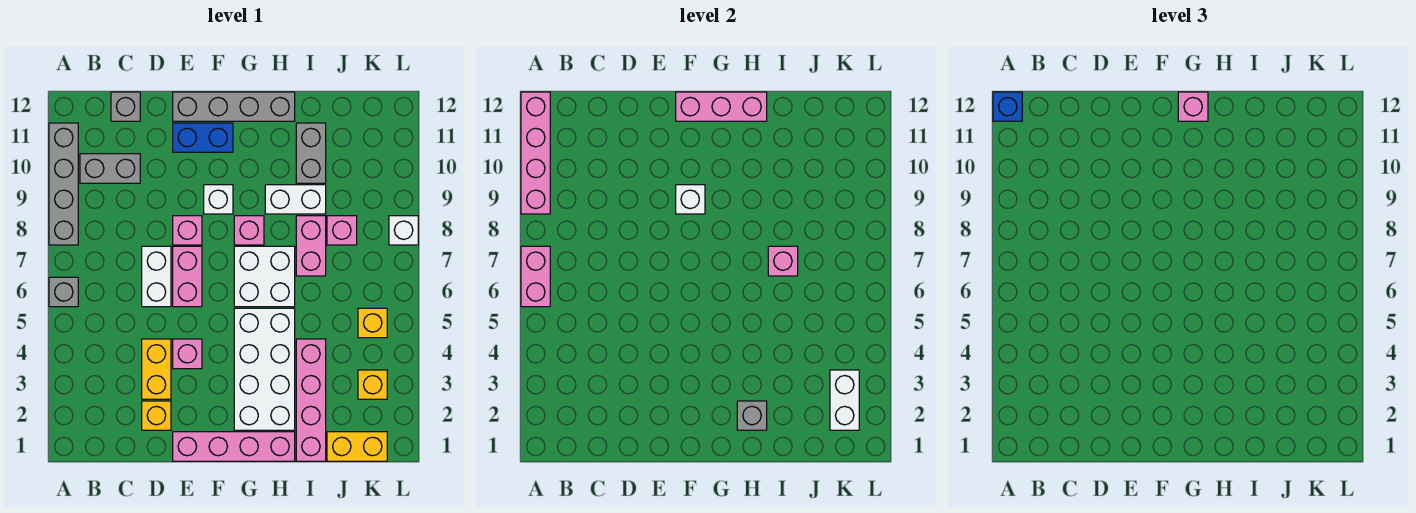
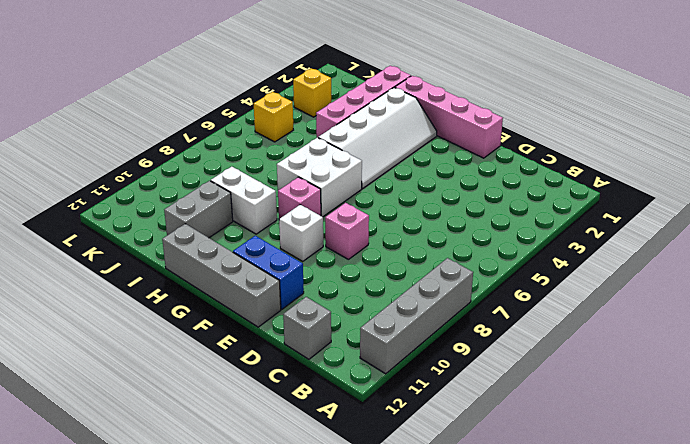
white 2x4 slope [318,88,437,189] -> white 2x4 brick [234,308,295,430]
none -> grey 1x1 brick [49,277,78,307]
none -> grey 1x2 brick [80,154,140,183]
none -> yellow 1x1 brick [142,401,171,430]
none -> yellow 1x2 brick [142,339,171,399]

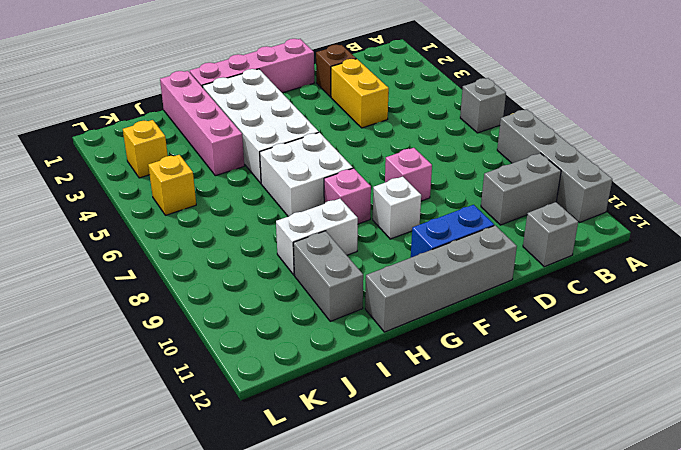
brown 1x1 brick [316,45,356,97] -> yellow 1x1 brick [142,401,171,430]
none -> white 1x2 brick [142,246,171,307]
none -> pink 1x1 brick [173,339,202,369]
none -> pink 1x2 brick [173,246,202,307]
none -> pink 1x2 brick [296,216,326,276]

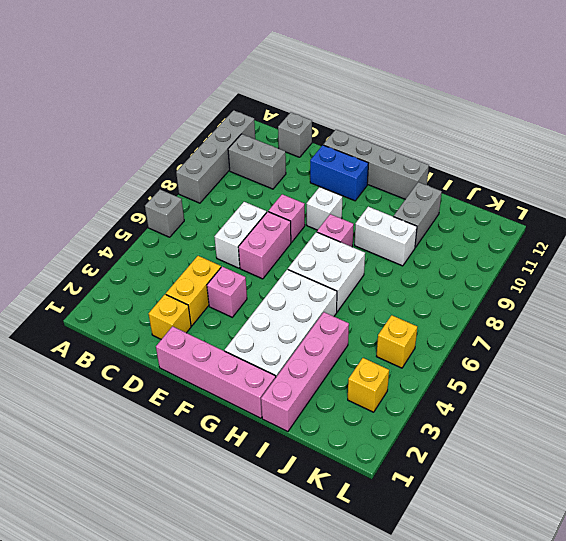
none -> pink 1x2 brick [296,216,326,276]
none -> yellow 1x2 brick [327,432,387,461]
none -> pink 1x1 brick [327,216,357,245]
none -> white 1x1 brick [389,216,418,245]

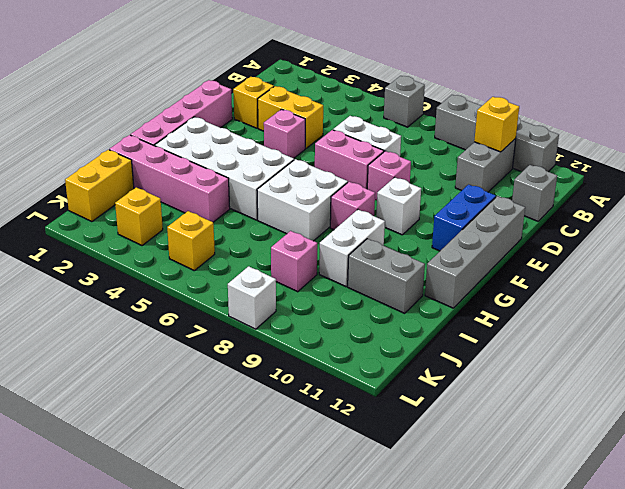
yellow 1x1 brick [474,97,519,152] -> none
none -> pink 1x2 brick [296,216,326,276]
none -> pink 1x2 brick [521,246,550,307]
none -> pink 1x4 brick [521,92,550,214]
none -> white 1x1 brick [676,185,705,214]

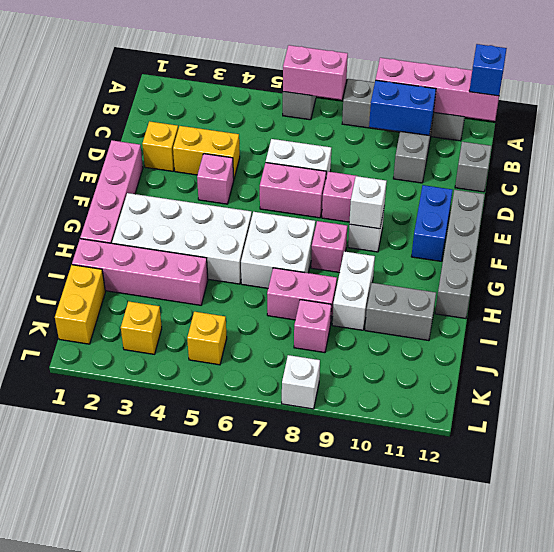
blue 1x2 brick [369,80,436,135] -> none
none -> pink 1x3 brick [676,92,767,121]
none -> grey 1x1 brick [737,401,767,430]
none -> pink 1x1 brick [768,246,798,276]
none -> white 1x2 brick [830,370,859,430]

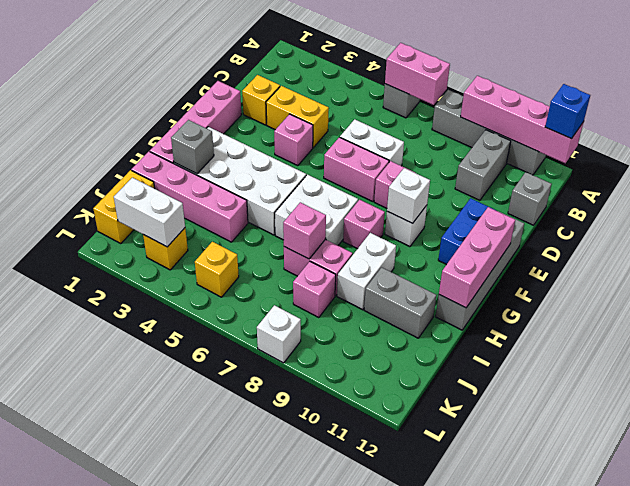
none -> pink 1x1 brick [1178,92,1208,121]

